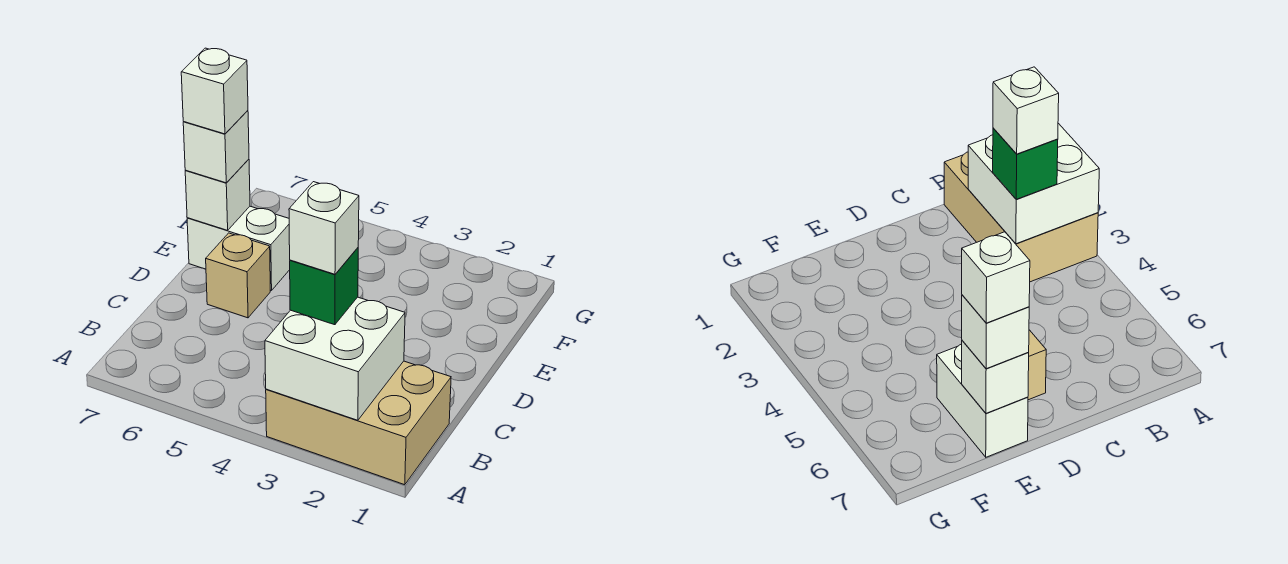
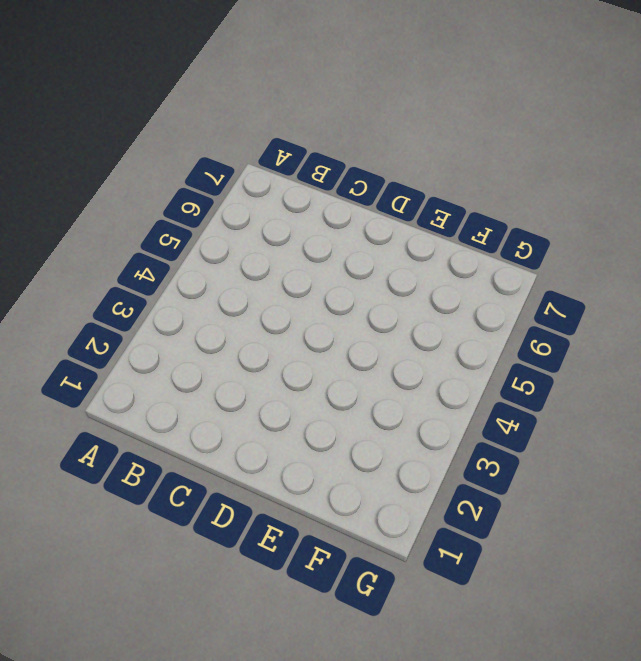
none -> tan 2x3 brick [266,361,451,485]
none -> tan 1x1 brick [206,233,270,318]

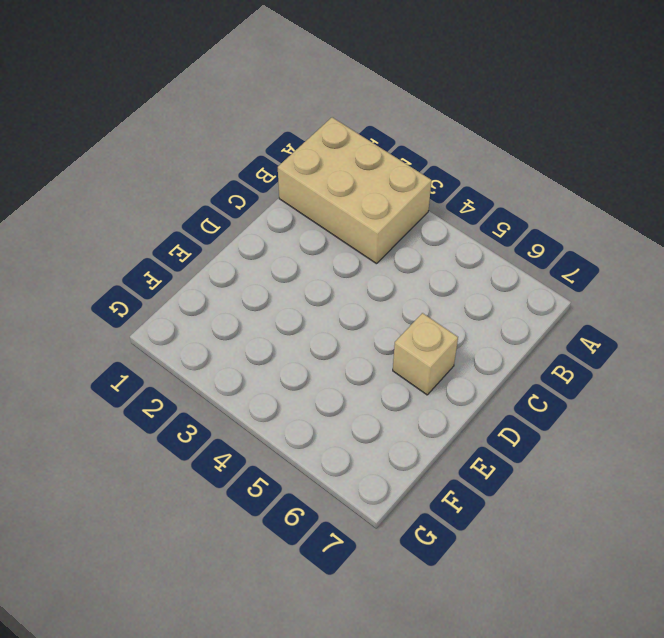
none -> white 1x2 brick [187,206,290,291]
none -> white 2x2 brick [265,297,405,420]

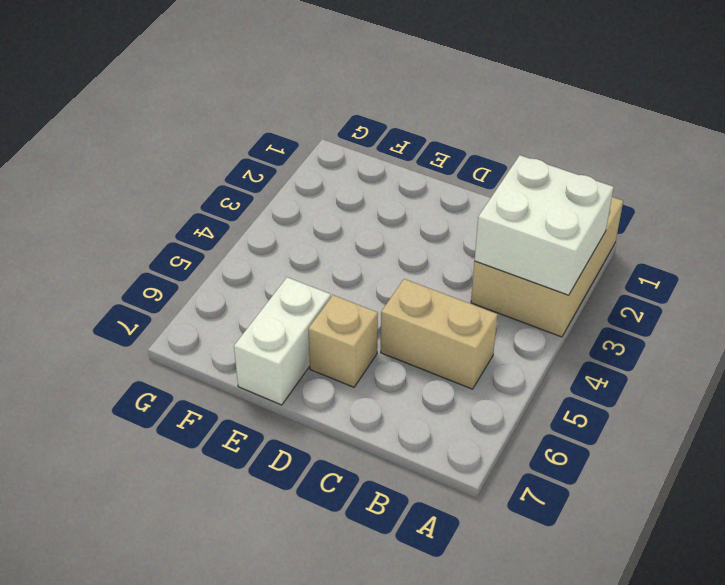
tan 1x2 brick [381,279,498,389] -> none
none -> white 1x1 brick [185,159,250,230]
none -> green 1x1 brick [290,248,358,325]

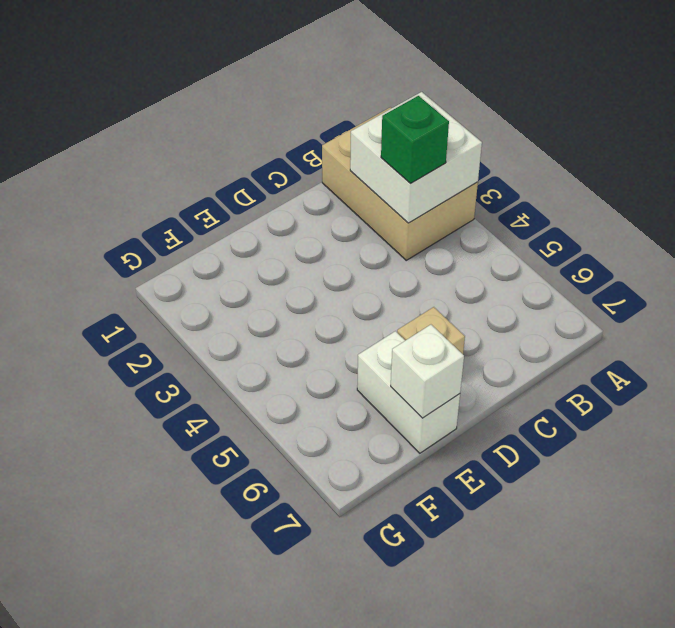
none -> white 1x1 brick [183,111,249,183]
none -> white 1x1 brick [289,182,359,274]

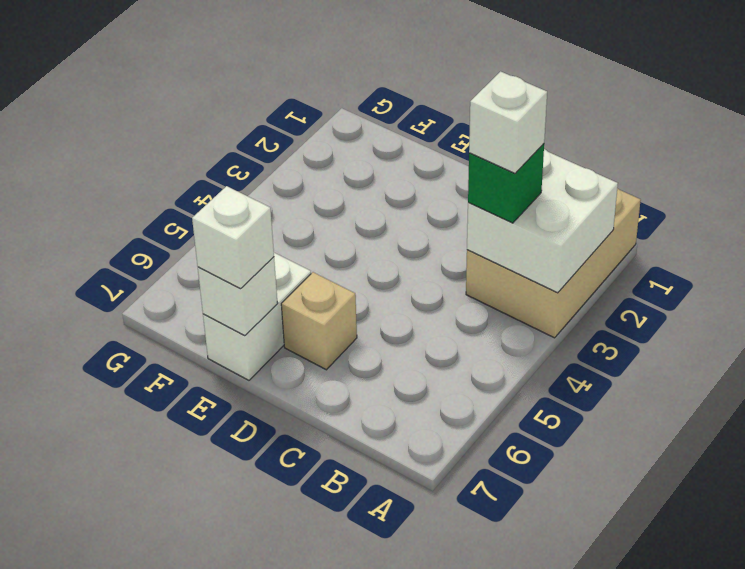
none -> white 1x1 brick [181,48,248,134]

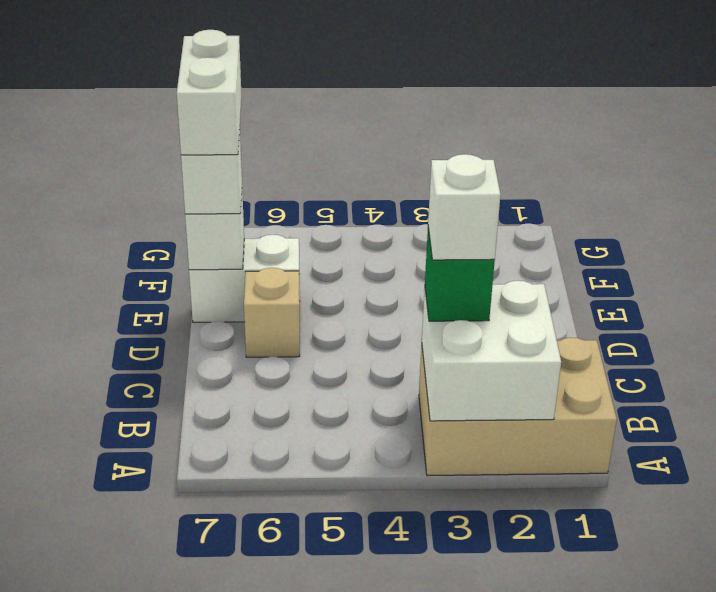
white 1x2 brick [177,30,242,155] -> white 1x1 brick [181,48,248,134]

